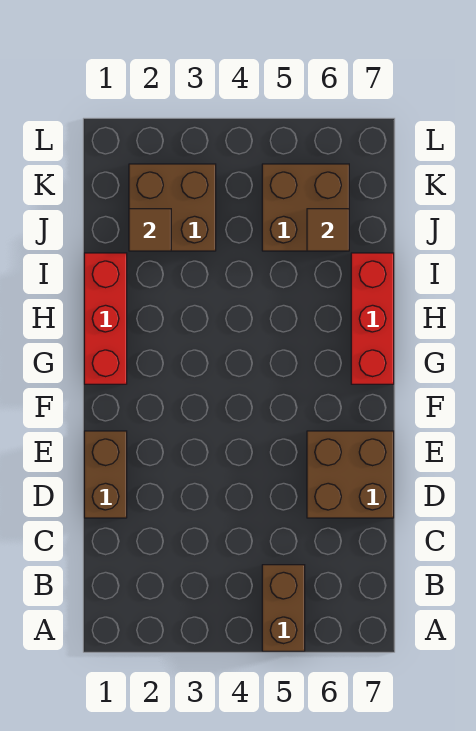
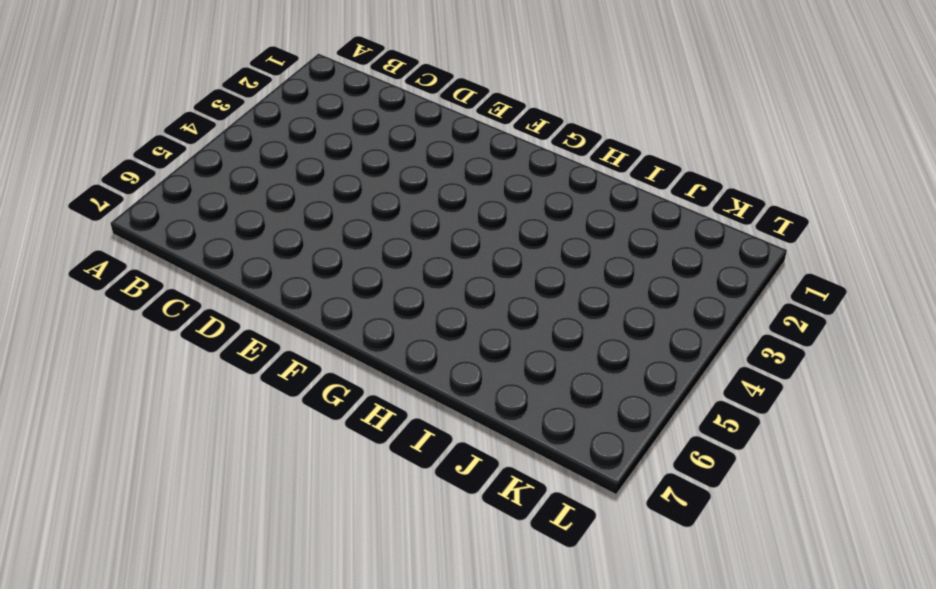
none -> brown 1x2 brick [262,565,305,651]
none -> brown 1x2 brick [84,431,127,518]

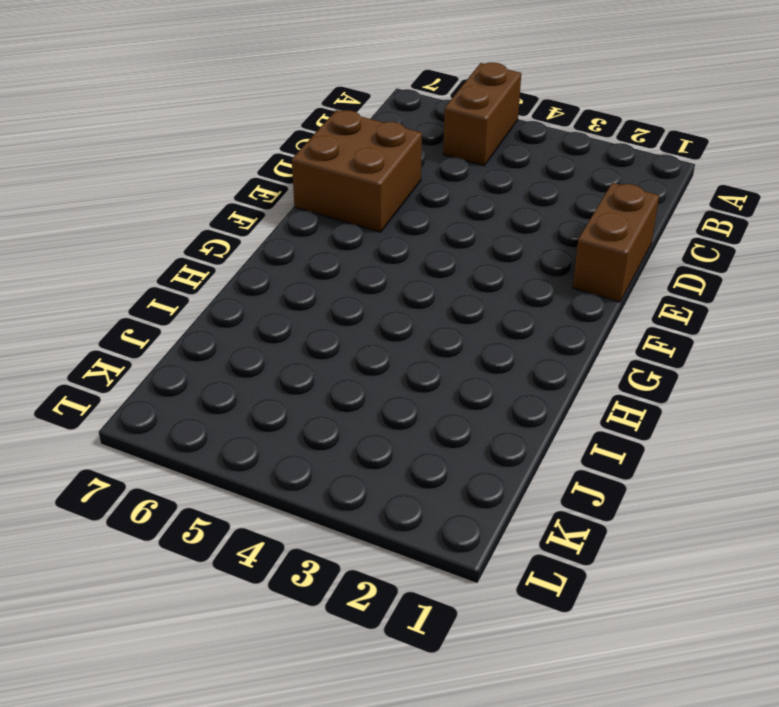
none -> red 1x3 brick [84,253,127,384]
none -> red 1x3 brick [351,253,394,384]

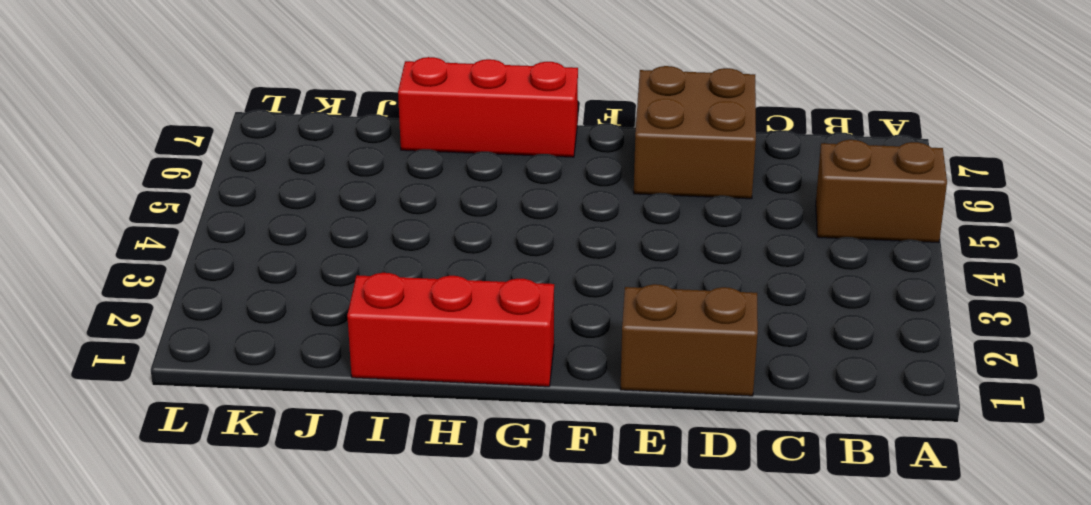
none -> brown 2x2 brick [129,164,216,251]
none -> brown 2x2 brick [262,164,349,251]

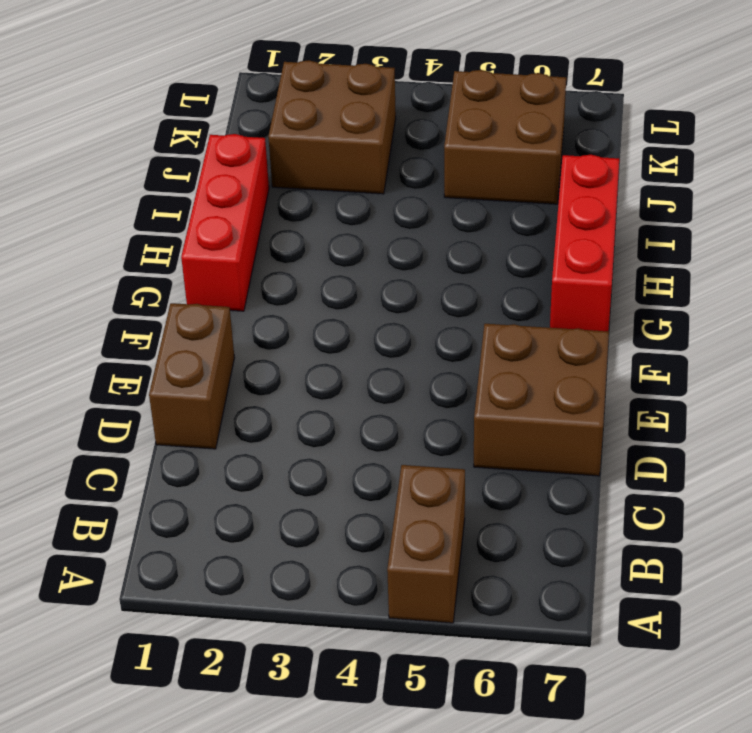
none -> brown 1x1 tile [129,209,171,251]
none -> brown 1x1 tile [307,209,349,251]

